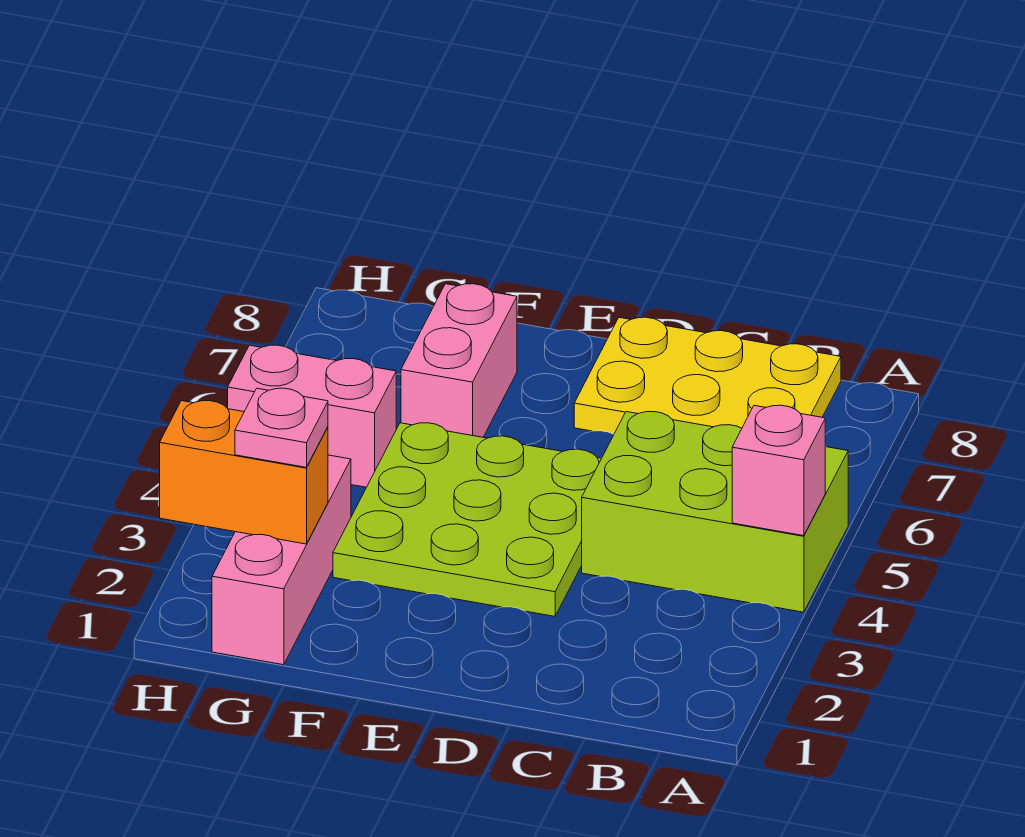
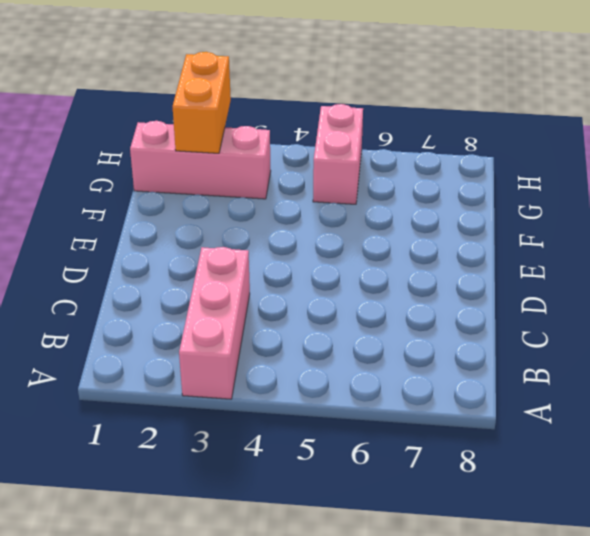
pink 1x3 brick [179,247,250,399] -> none
none -> lime 2x3 brick [582,412,848,612]
none -> yellow 2x3 plate [574,317,841,434]

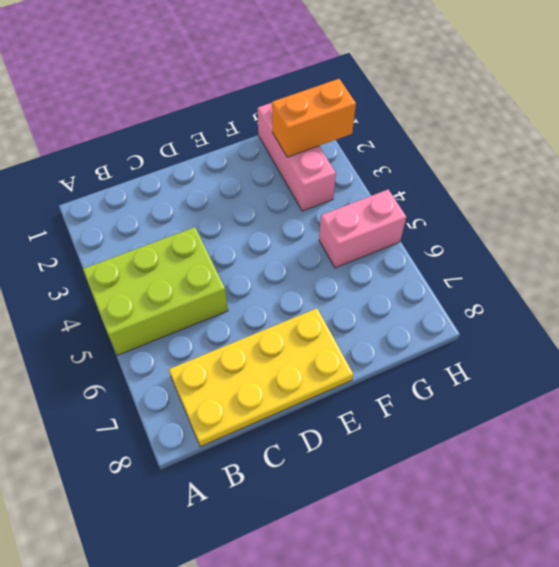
yellow 2x4 plate [169,308,353,447] -> yellow 2x3 plate [574,317,841,434]
none -> lime 3x3 plate [333,423,601,616]
none -> pink 1x2 brick [401,284,517,437]

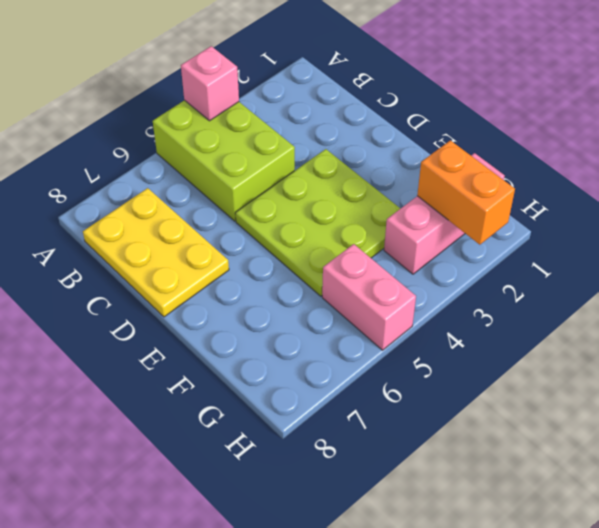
none -> pink 1x2 brick [401,284,517,437]
none -> pink 1x1 plate [235,388,328,467]

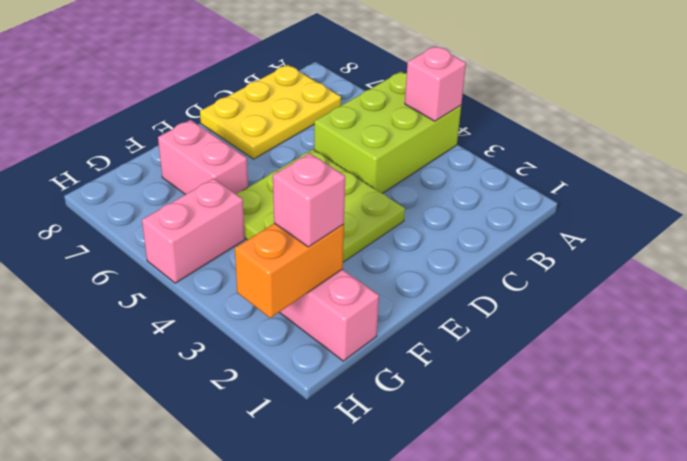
pink 1x1 brick [273,153,345,247] -> pink 1x1 plate [235,388,328,467]

